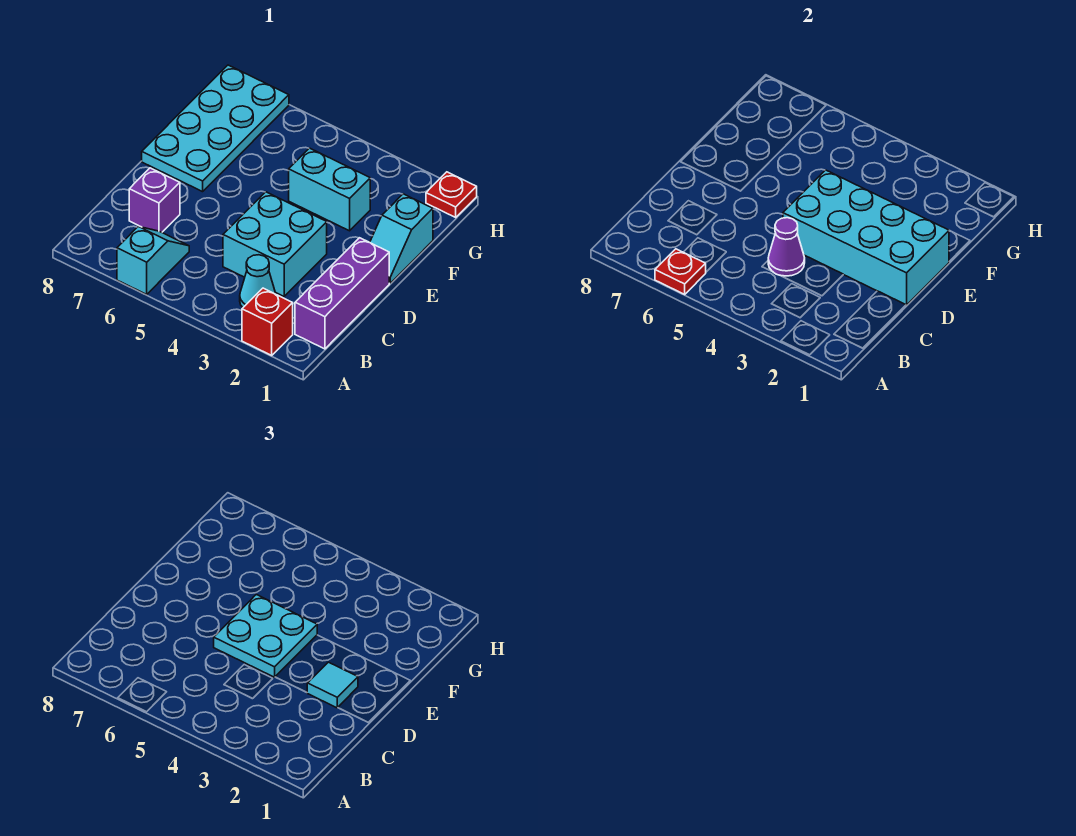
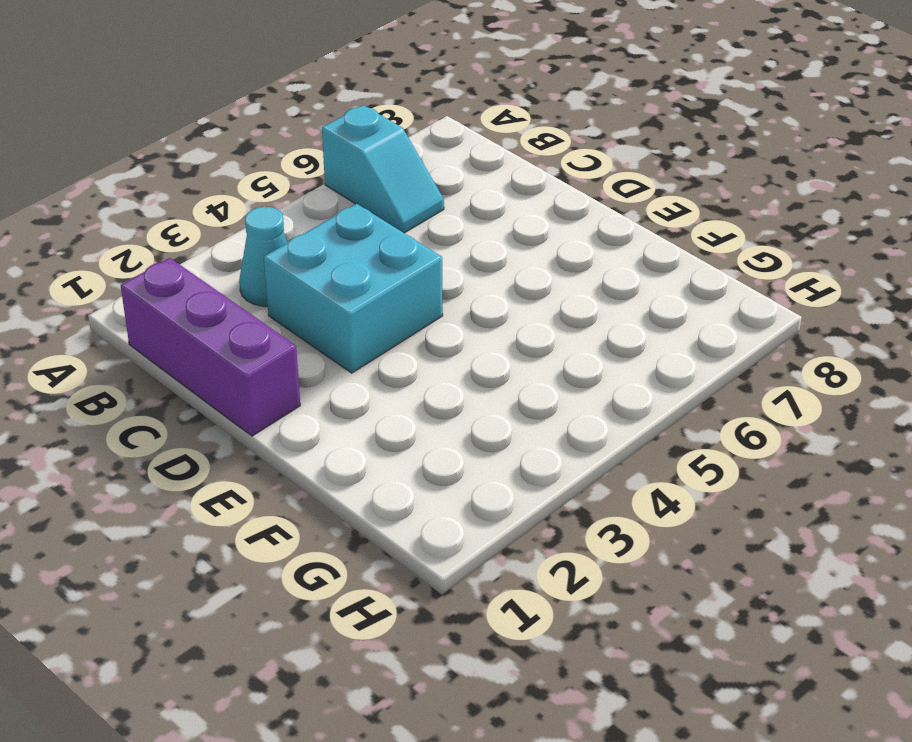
none -> red 1x1 brick [242,288,293,355]
none -> purple 1x1 brick [129,168,180,232]
none -> cyan 1x2 slope [370,194,433,283]

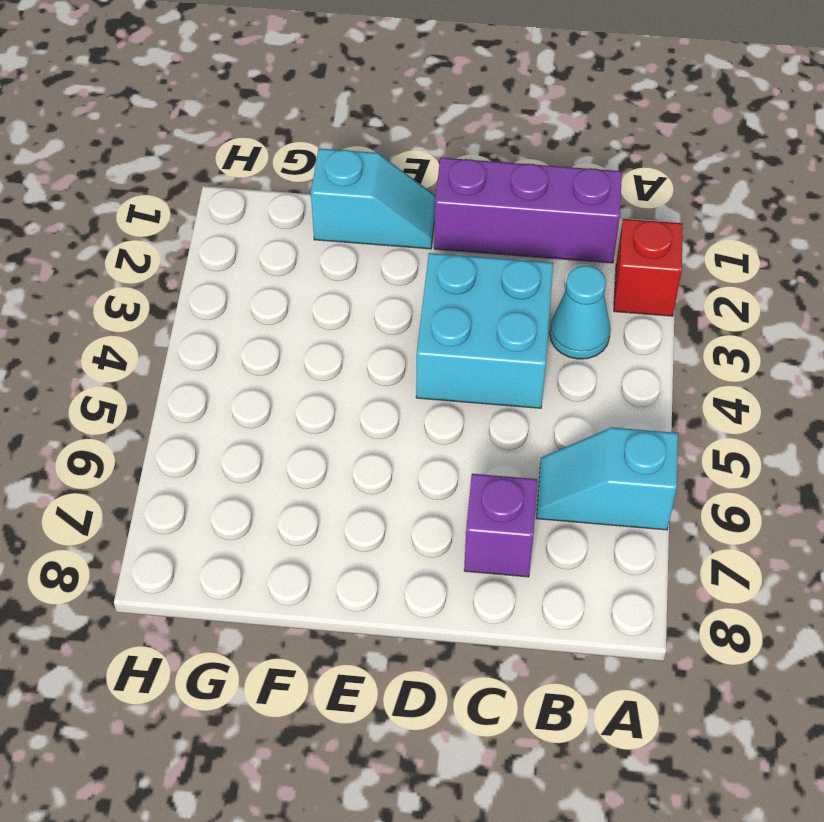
none -> cyan 2x4 plate [142,65,289,192]
none -> cyan 1x2 brick [289,148,370,231]
none -> red 1x1 plate [426,172,477,217]

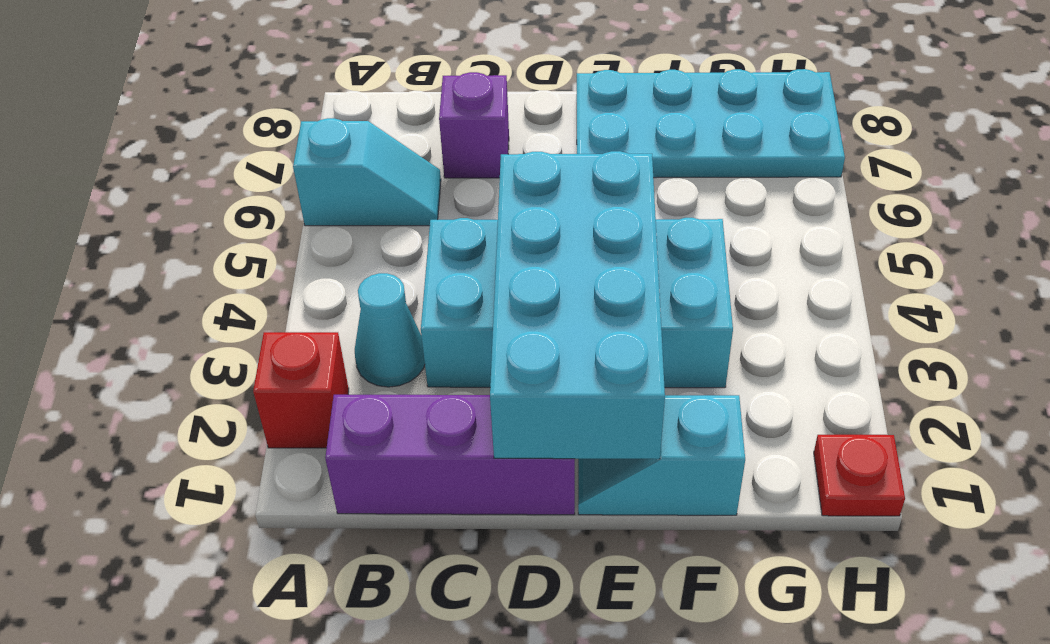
none -> red 1x1 plate [655,249,706,294]
none -> purple 1x1 cone [768,218,805,276]
none -> cyan 1x1 tile [307,662,358,708]

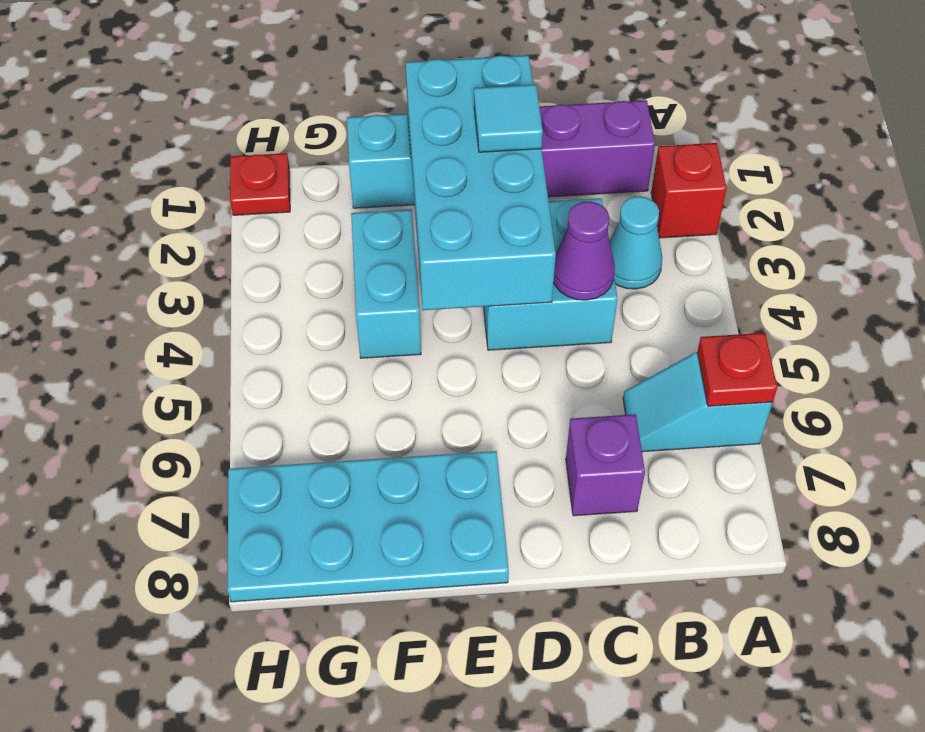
none -> cyan 2x2 plate [214,595,317,677]

